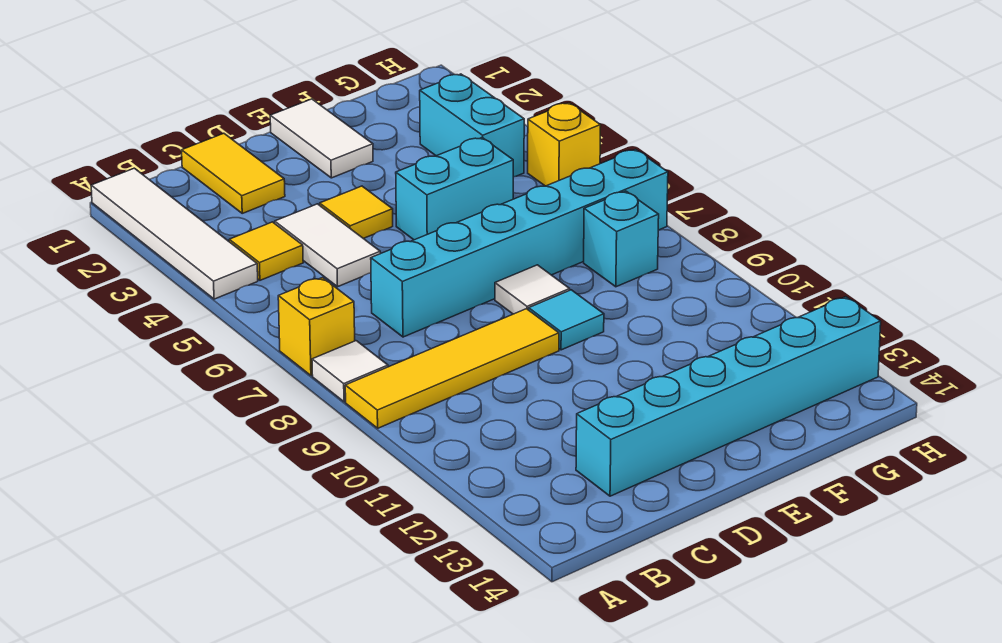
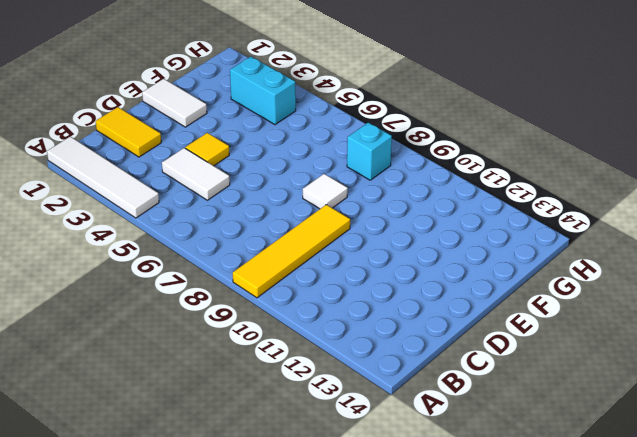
none -> yellow 1x1 brick [278,278,355,376]
none -> white 1x1 tile [312,341,388,402]
none -> yellow 1x1 tile [229,222,303,280]

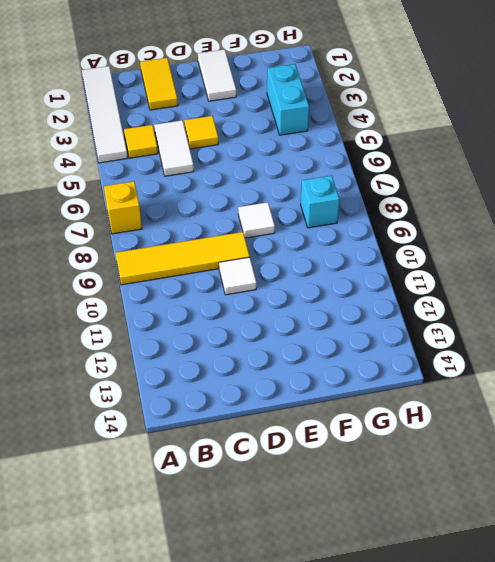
white 1x1 tile [219,257,256,295] -> white 1x1 tile moved to [312,341,388,402]
none -> cyan 1x6 brick [371,149,668,337]
none -> cyan 1x6 brick [576,297,881,496]
none -> cyan 1x2 brick [396,138,513,240]

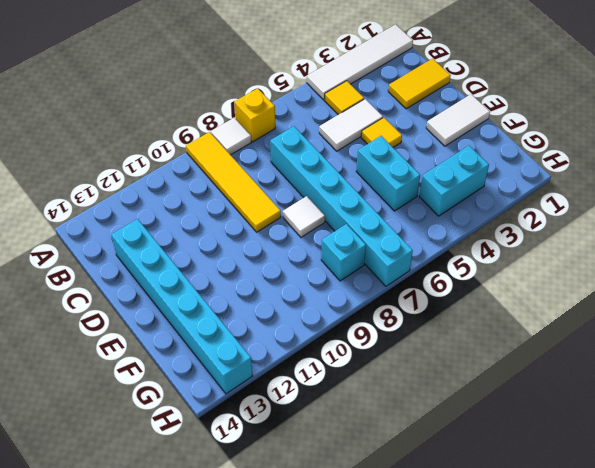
none -> cyan 1x1 tile [529,290,604,350]
none -> yellow 1x1 brick [528,103,601,186]

